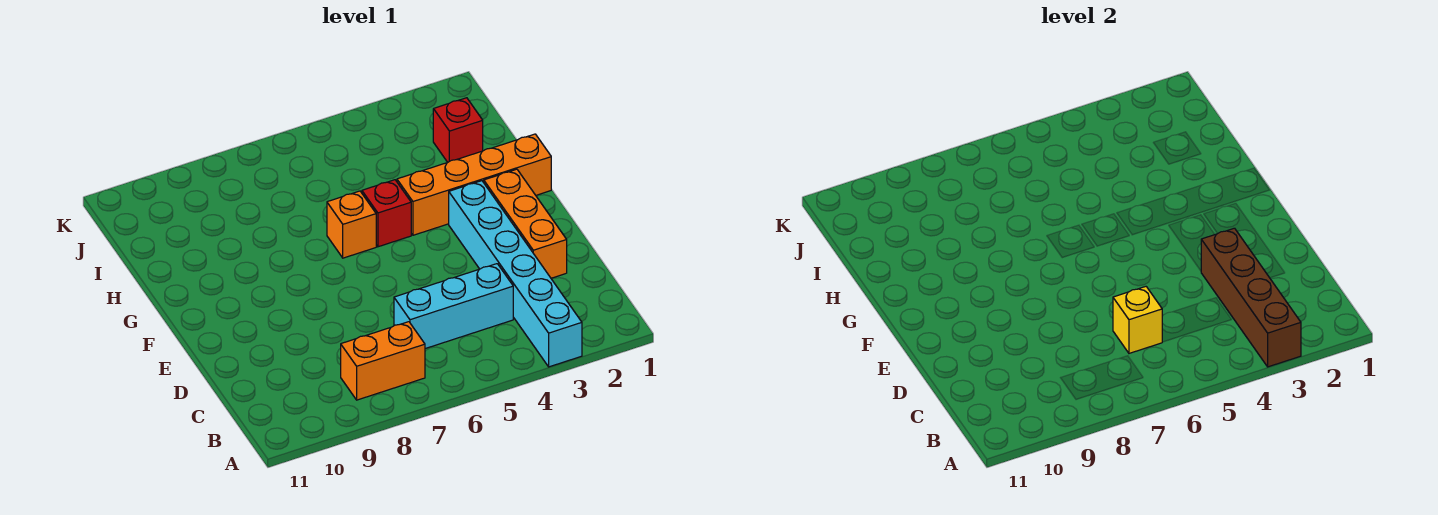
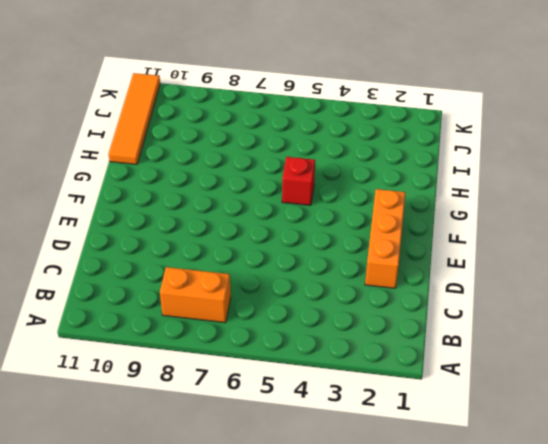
orange 1x4 tile [109,73,160,165] -> none
none -> cyan 1x6 brick [449,181,582,367]
none -> cyan 1x3 brick [394,264,513,349]

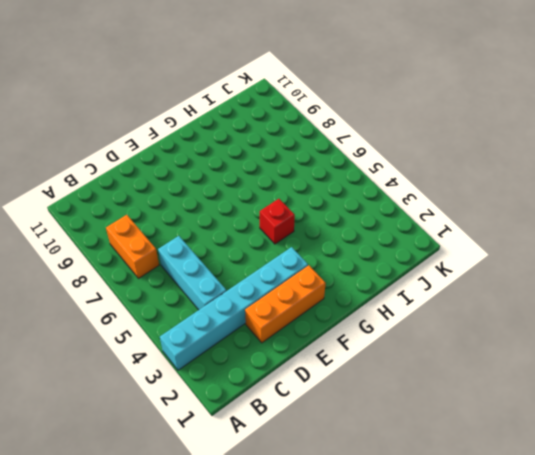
none -> orange 1x4 brick [397,134,551,235]
none -> orange 1x1 brick [327,191,376,258]

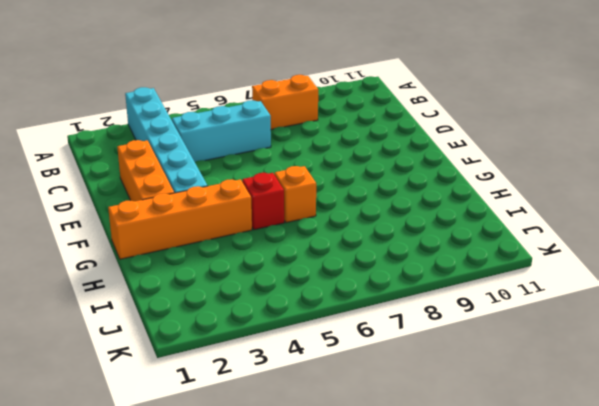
none -> red 1x1 brick [433,98,483,162]
none -> brown 1x4 brick [1201,228,1301,367]

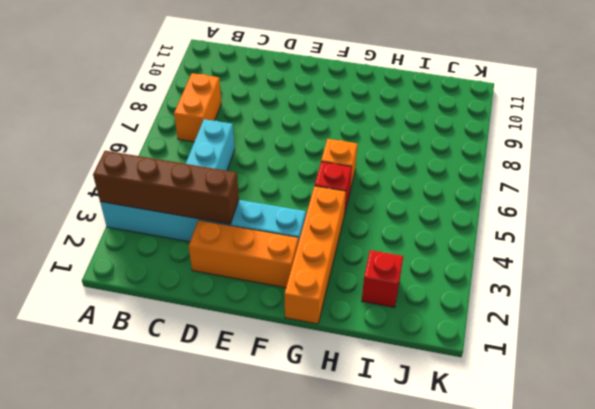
none -> yellow 1x1 brick [1113,287,1162,353]

